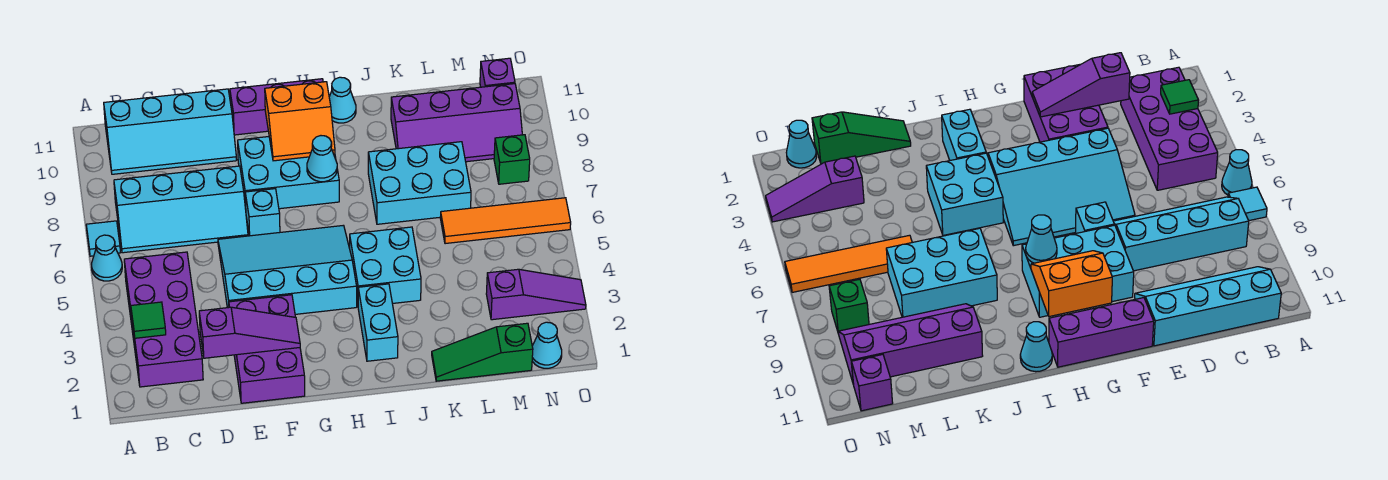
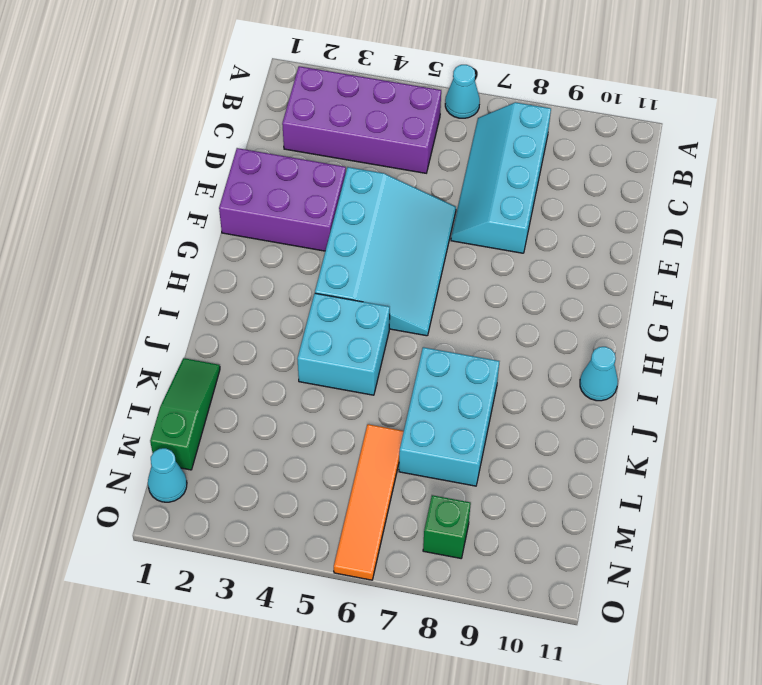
none -> cyan 1x1 tile [86,221,120,256]
none -> cyan 2x4 slope [104,89,236,174]
none -> cyan 1x1 brick [245,189,280,236]

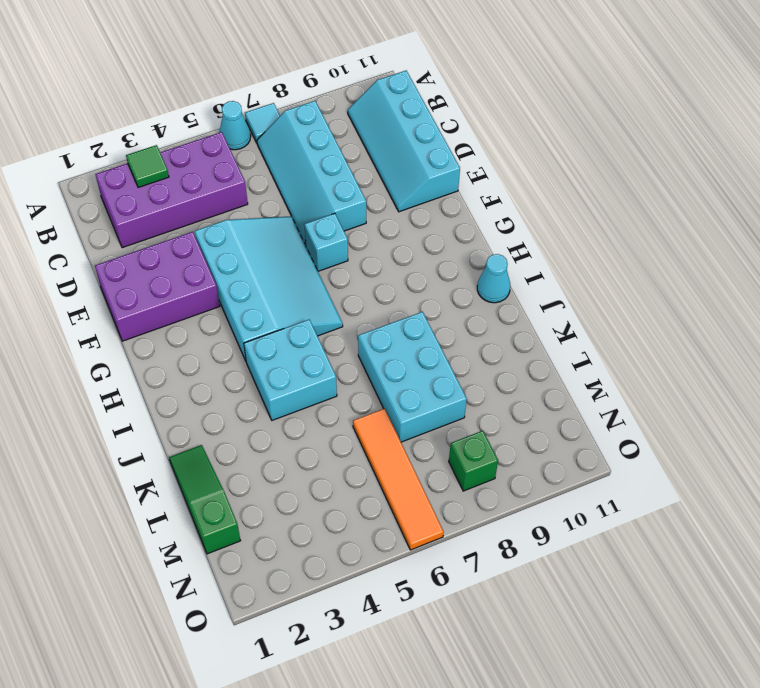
none -> cyan 2x3 brick [238,137,339,209]
none -> purple 1x3 brick [230,79,323,135]
none -> cyan 1x2 brick [358,284,398,361]

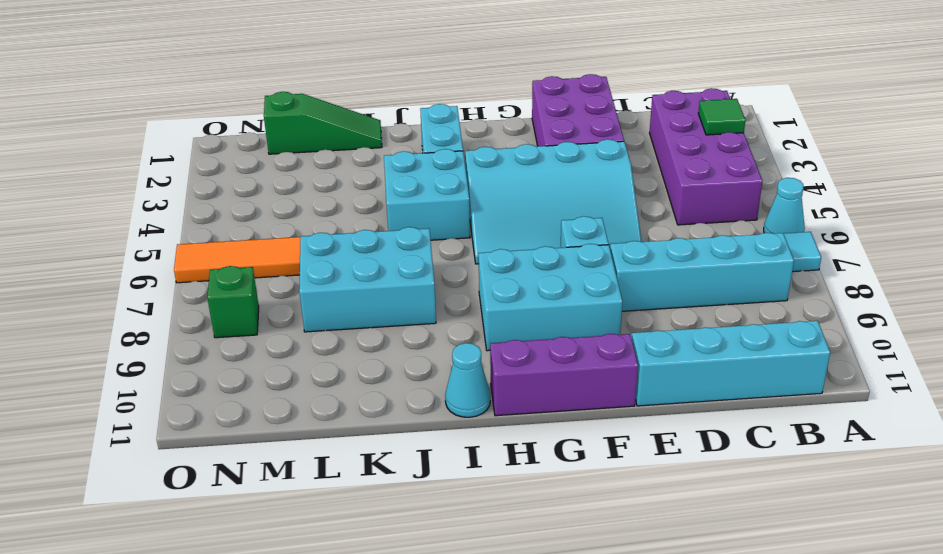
none -> purple 2x4 slope [391,84,522,162]
none -> purple 1x3 slope [486,269,586,320]
none -> cyan 1x1 cone [532,322,562,368]

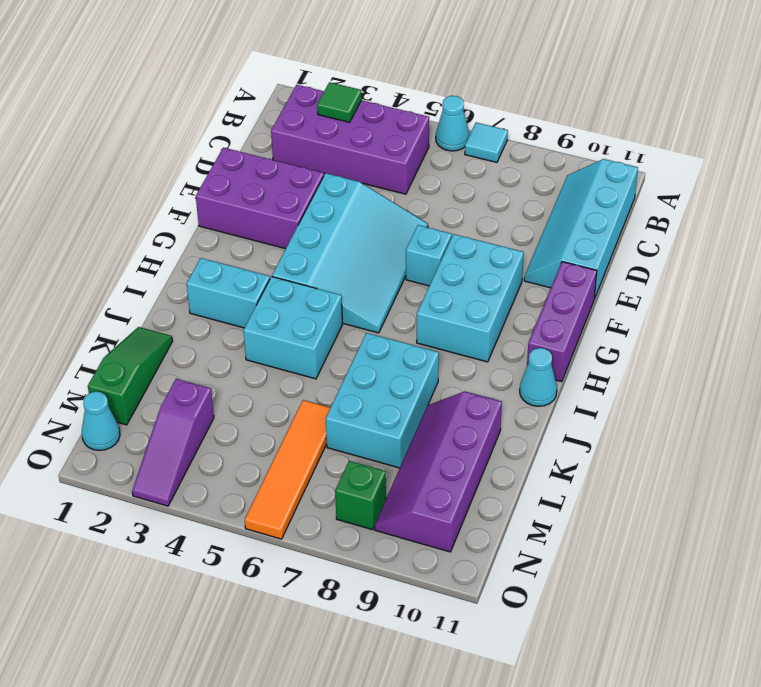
none -> cyan 2x4 slope [114,166,248,253]
none -> purple 1x1 brick [480,58,515,87]
none -> purple 1x3 slope [199,307,300,358]

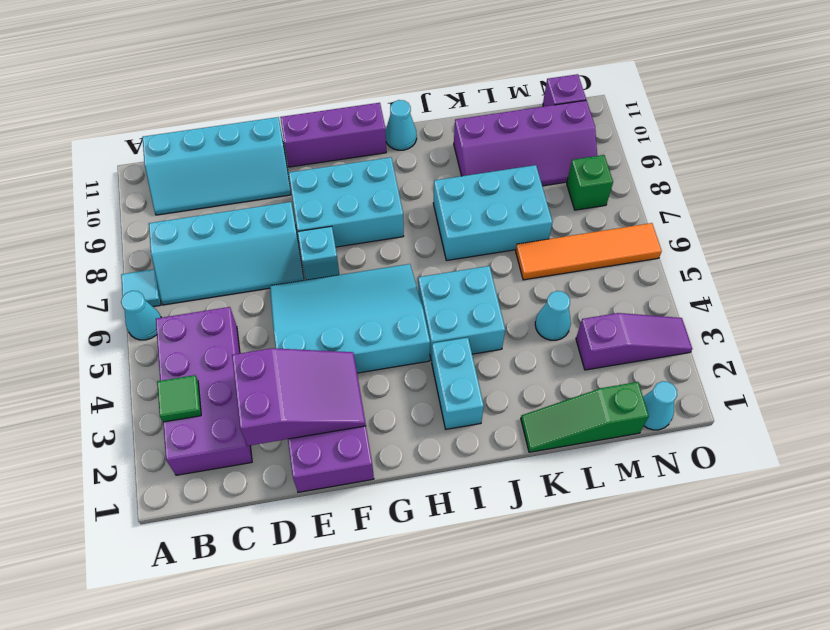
purple 2x3 slope [232,348,366,446] -> purple 1x3 slope [199,307,300,358]
cyan 1x1 cone [535,291,571,340] -> cyan 1x1 cone moved to [307,136,337,182]
none -> orange 2x2 slope [265,82,335,161]

